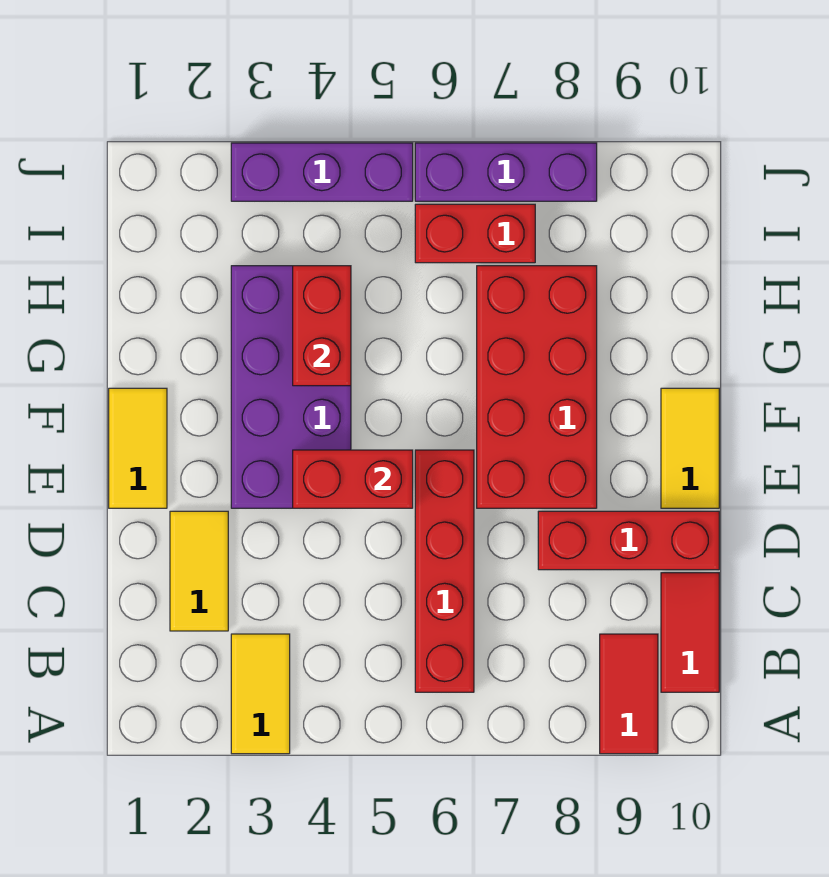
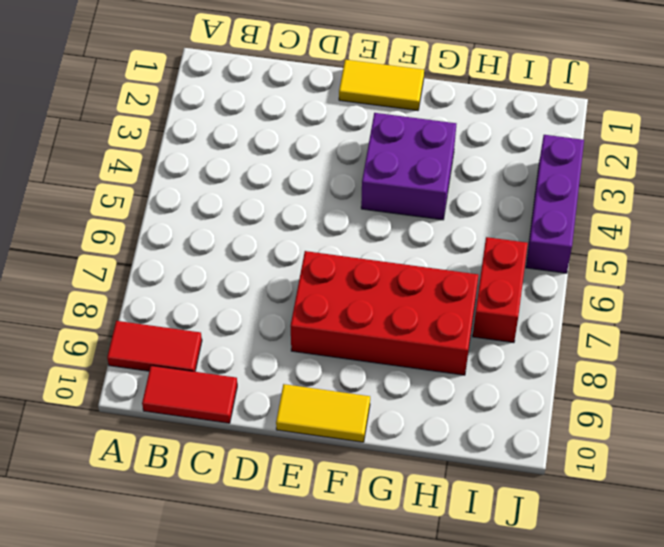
purple 2x2 brick [361,113,456,220] -> purple 2x4 brick [231,266,351,508]
none -> yellow 1x2 tile [231,634,290,754]
none -> red 1x4 brick [415,450,474,692]
none -> yellow 1x2 tile [170,511,228,631]

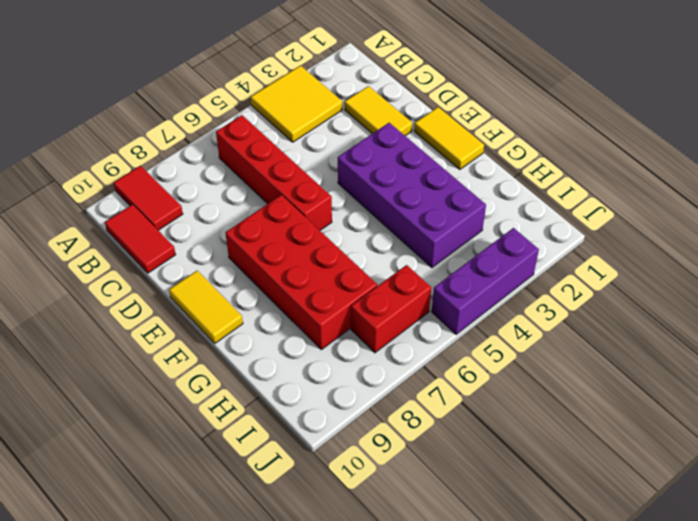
yellow 2x2 tile [251,66,342,142] -> yellow 1x2 tile [231,634,290,754]
none -> red 1x3 brick [538,511,719,570]
none -> purple 1x3 brick [415,143,597,201]
none -> red 1x2 brick [293,450,413,508]

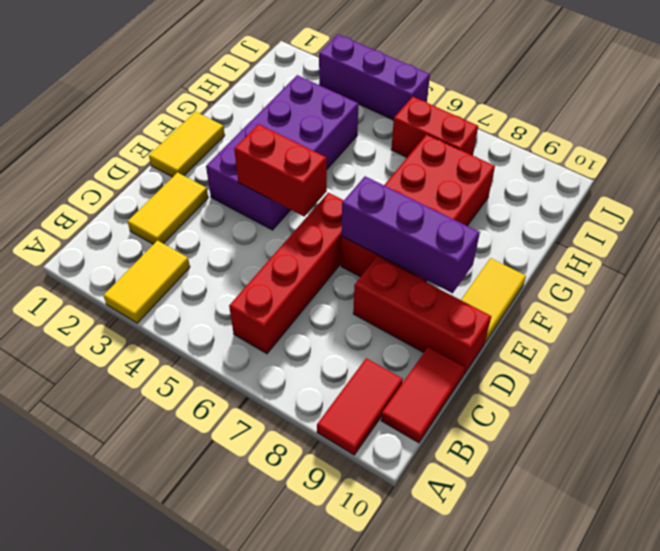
purple 1x3 brick [341,176,480,293] -> purple 1x3 brick moved to [415,143,597,201]
none -> red 1x2 brick [293,266,351,386]

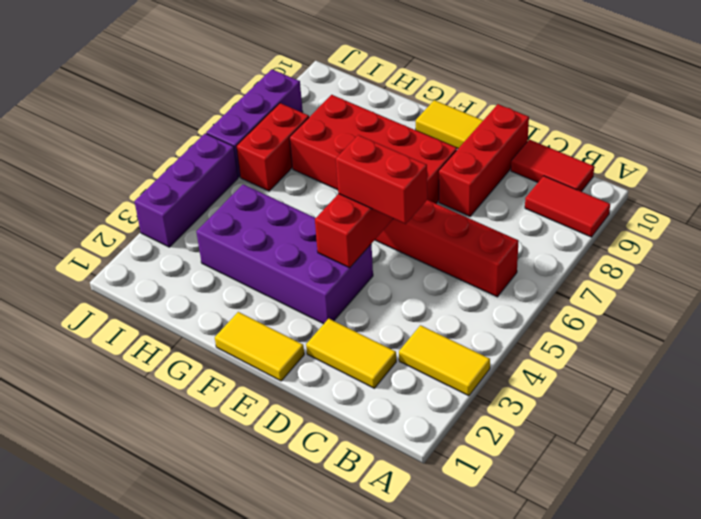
red 1x2 brick [336,135,427,224] -> red 1x2 brick moved to [293,266,351,386]

